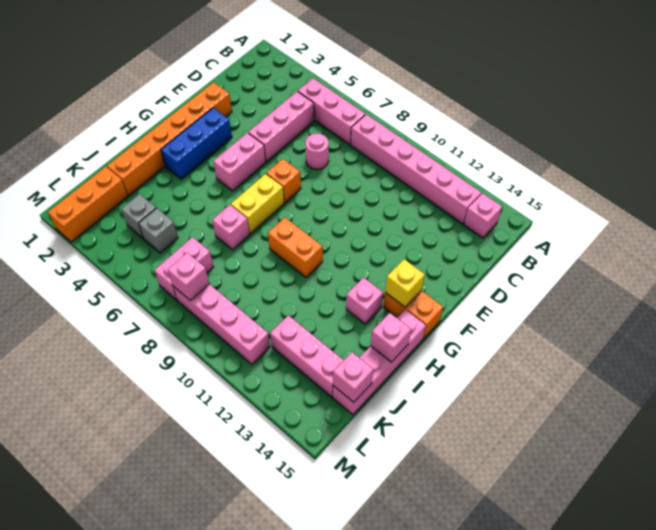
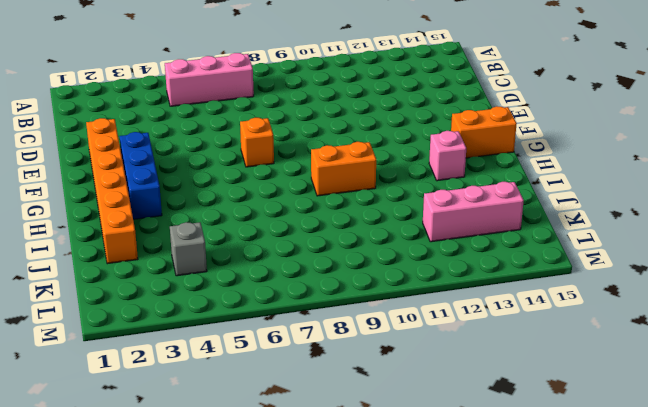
none -> pink 1x6 brick [351,114,481,224]
none -> pink 1x1 brick [464,193,502,238]
none -> pink 1x3 brick [248,91,314,162]

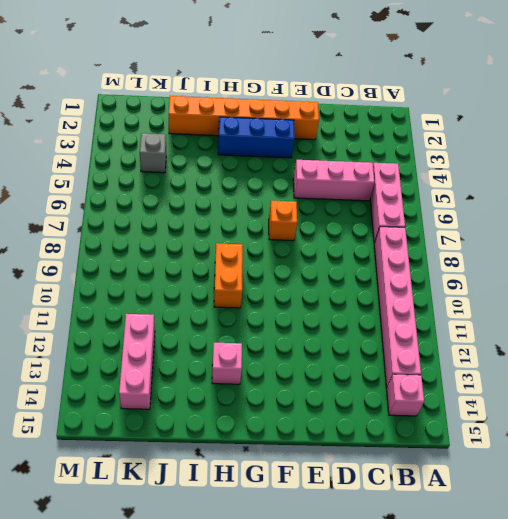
none -> pink 1x1 round brick [305,134,329,170]
none -> pink 1x2 brick [213,133,266,191]
none -> yellow 1x2 brick [231,174,284,234]

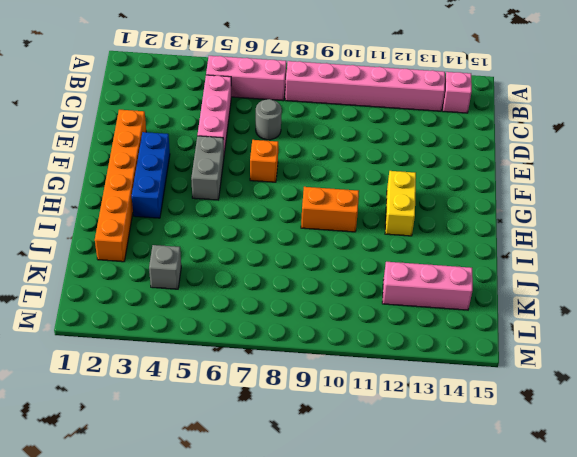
grey 1x1 round brick [256,99,282,140] -> pink 1x1 round brick [305,134,329,170]
grey 1x2 brick [191,136,224,200] -> pink 1x2 brick [213,133,266,191]
yellow 1x2 brick [385,171,416,236] -> yellow 1x2 brick moved to [231,174,284,234]
none -> orange 1x2 brick [383,291,443,338]
none -> pink 1x1 brick [346,278,383,324]
none -> pink 1x4 brick [333,310,426,415]

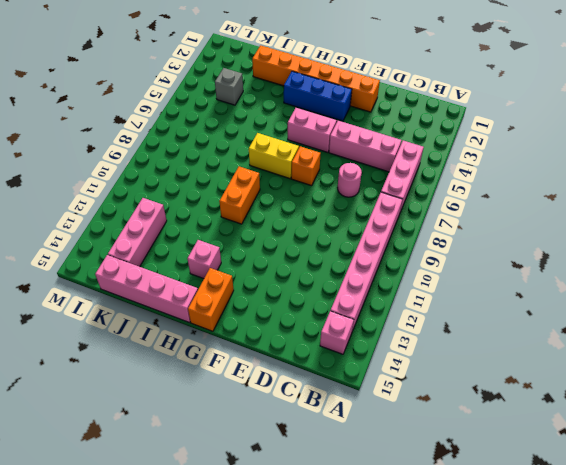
none -> pink 1x1 brick [212,205,250,250]
none -> orange 1x3 brick [48,167,128,242]
none -> grey 1x1 brick [139,208,178,253]

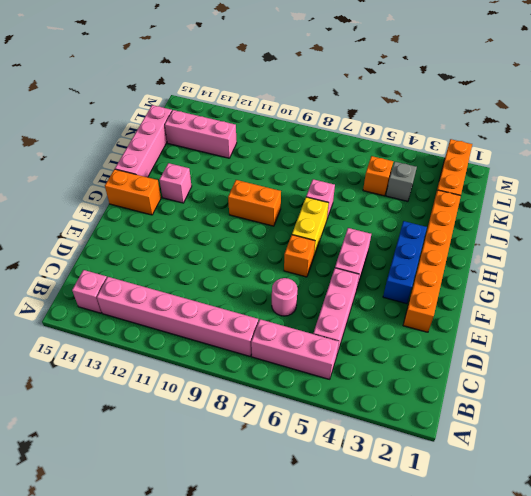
orange 1x1 brick [363,156,393,196] -> grey 1x1 brick [139,208,178,253]
none -> pink 1x2 brick [155,237,213,300]
none -> pink 1x4 brick [173,284,270,364]
none -> yellow 1x1 brick [385,259,425,307]

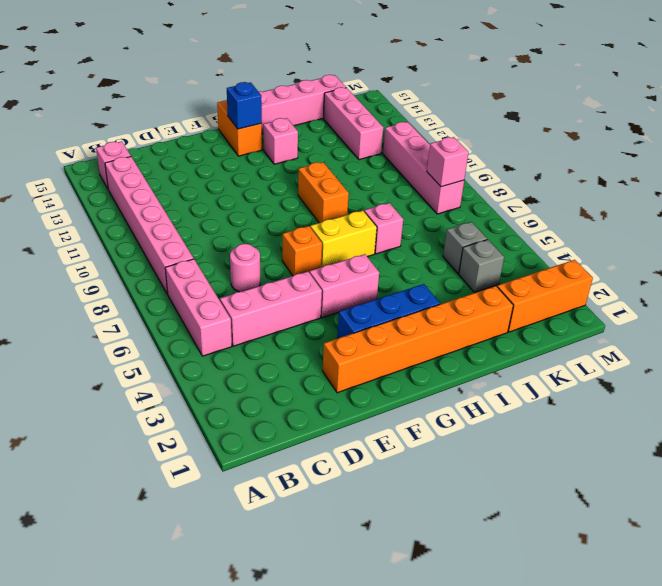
blue 1x1 brick [227,82,262,129] -> yellow 1x1 brick [385,259,425,307]
none -> pink 1x2 brick [155,237,213,300]
none -> pink 1x1 brick [371,313,411,362]
none -> pink 1x1 brick [333,352,373,402]

